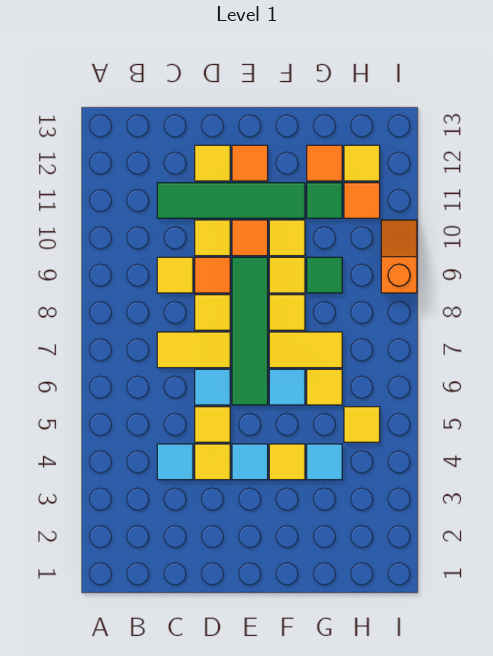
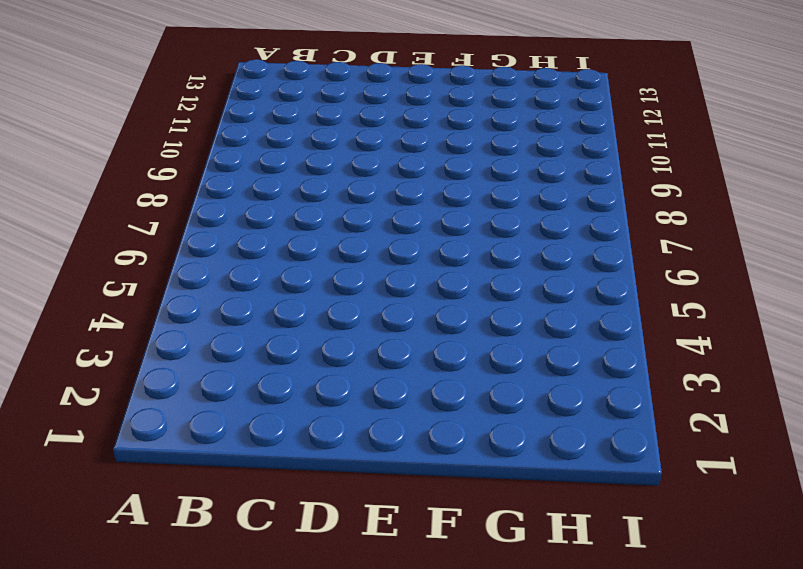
none -> cyan 1x1 tile [157,444,193,480]
none -> yellow 1x2 tile [157,332,230,368]
none -> yellow 1x1 tile [157,257,193,293]
none -> green 1x4 tile [157,183,305,218]

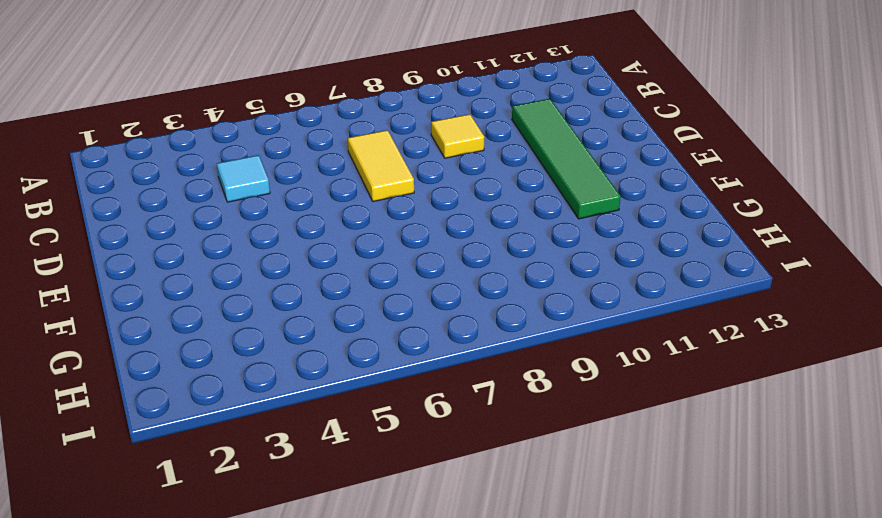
none -> yellow 1x1 tile [195,444,230,480]
none -> yellow 1x1 tile [195,407,230,442]
none -> cyan 1x1 tile [195,369,230,405]
none -> yellow 1x1 tile [195,295,230,330]

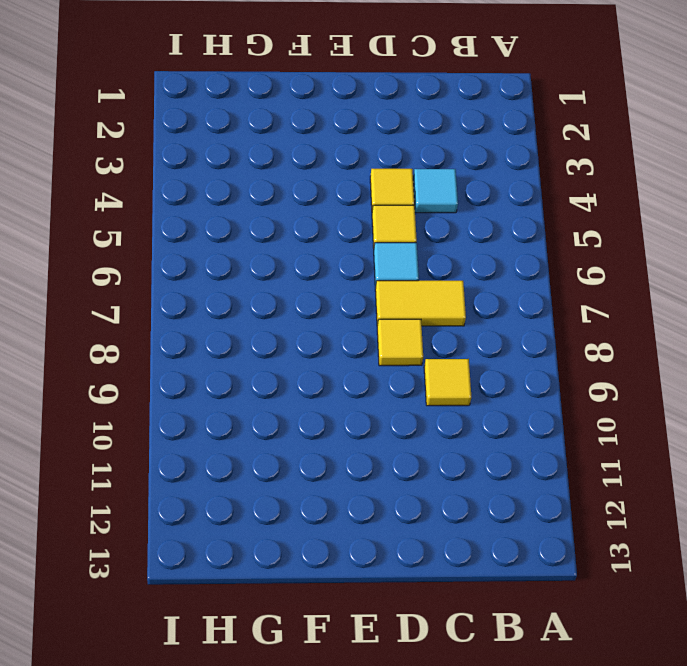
none -> green 1x4 tile [157,183,305,218]
none -> orange 1x1 tile [195,257,230,293]
none -> yellow 1x1 tile [195,220,230,256]
none -> yellow 1x1 tile [195,145,230,181]

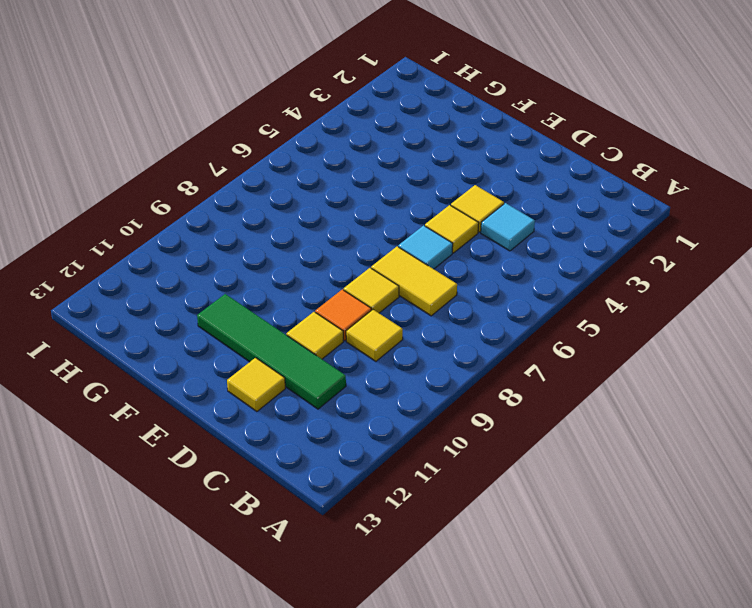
none -> cyan 1x1 tile [232,444,268,480]
none -> green 1x4 tile [232,257,268,405]
none -> orange 1x1 tile [232,220,268,256]
none -> orange 1x1 tile [232,145,268,181]

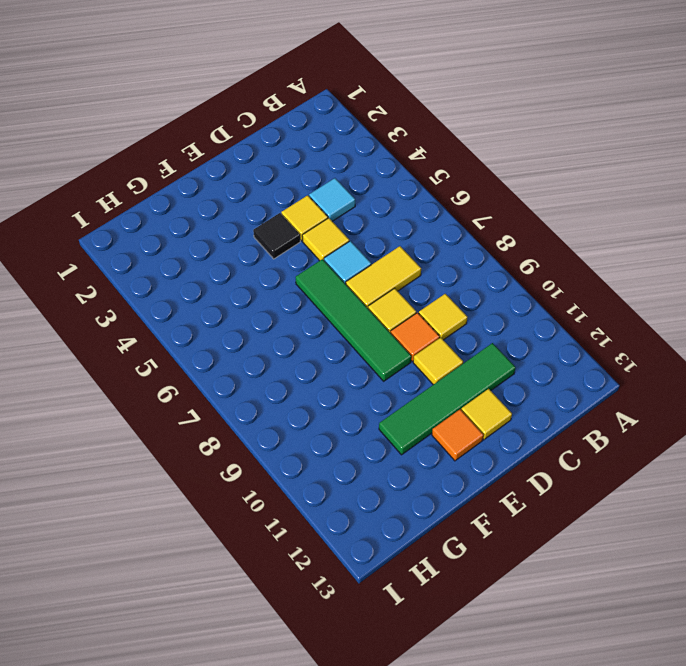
black 1x1 tile [253,213,300,259] -> cyan 1x1 tile [232,444,268,480]
none -> orange 1x1 tile [232,220,268,256]
none -> yellow 1x1 tile [269,444,305,480]
none -> cyan 1x1 tile [269,369,305,405]
none -> yellow 1x2 tile [269,332,342,368]

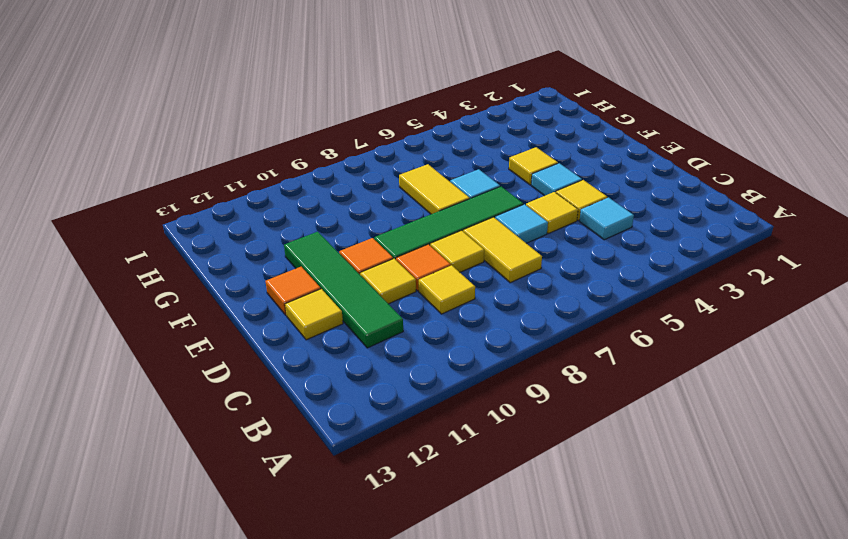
none -> yellow 1x1 tile [269,295,305,330]
none -> yellow 1x1 tile [269,257,305,293]
none -> yellow 1x1 tile [269,220,305,256]
none -> cyan 1x1 tile [307,444,342,480]

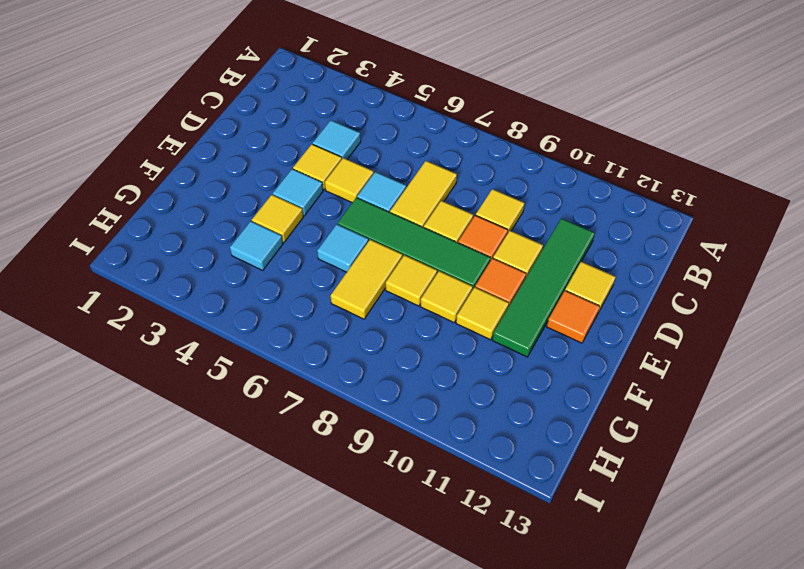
none -> yellow 1x1 tile [307,369,342,405]
none -> green 1x1 tile [307,257,342,293]
none -> green 1x1 tile [307,183,342,218]
none -> orange 1x1 tile [307,145,342,181]

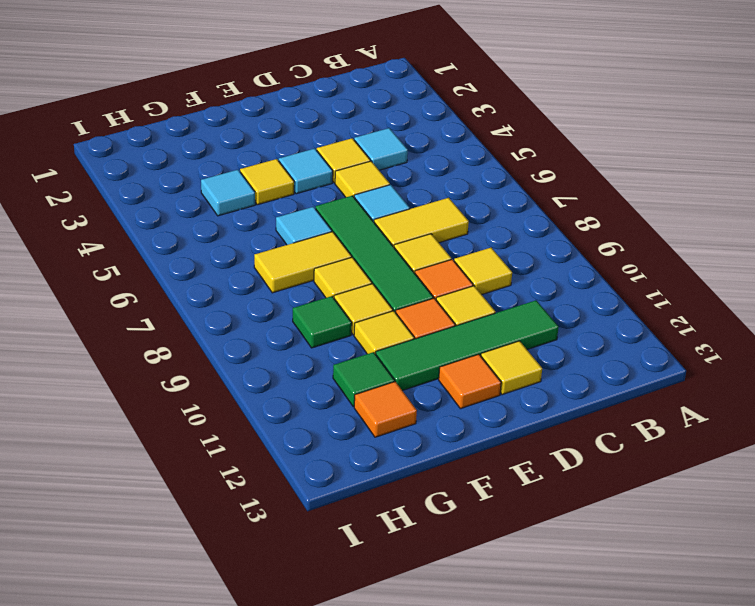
none -> yellow 1x1 tile [307,369,342,405]
none -> yellow 1x1 tile [344,407,380,442]
none -> orange 1x1 tile [344,183,380,218]
none -> yellow 1x1 tile [344,145,380,181]

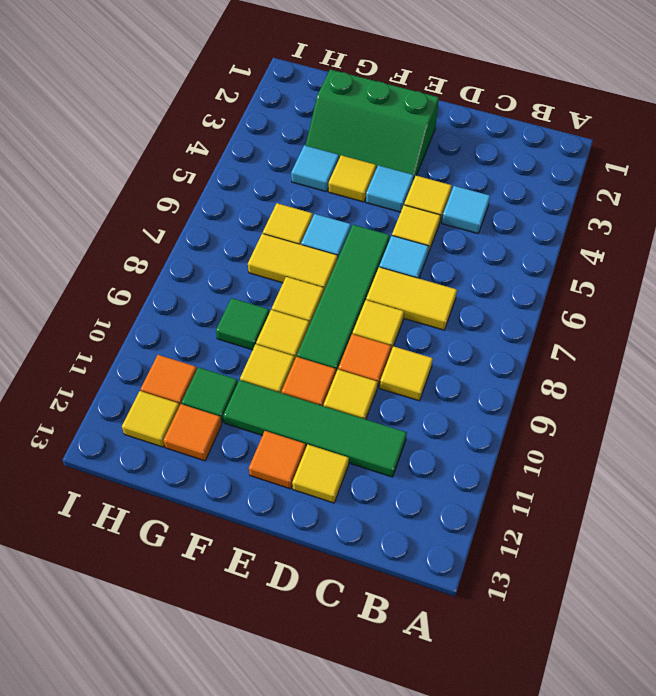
green 2x3 slope [306,69,439,180] -> none
none -> yellow 1x1 tile [344,407,380,442]
none -> orange 1x2 slope [381,220,417,293]

